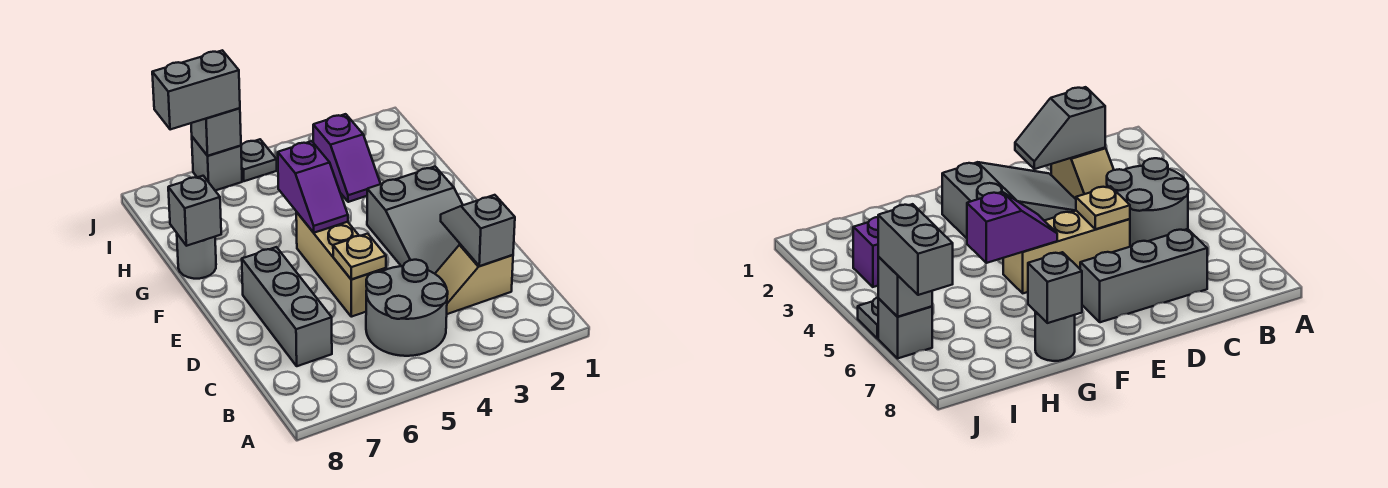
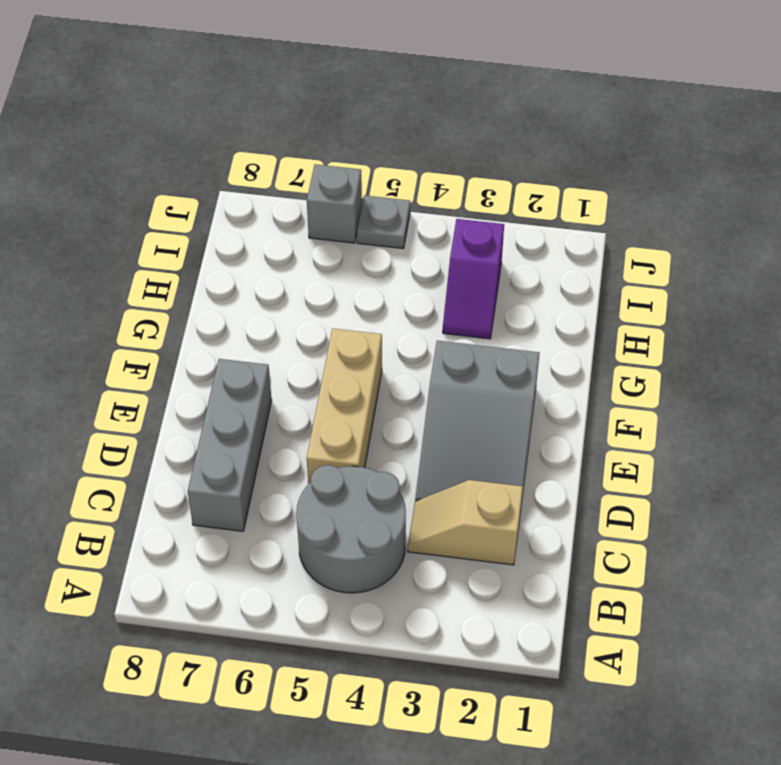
none -> grey 1x1 round brick [177,234,216,279]
none -> grey 1x2 slope [441,195,515,266]
none -> tan 1x1 plate [333,234,386,279]

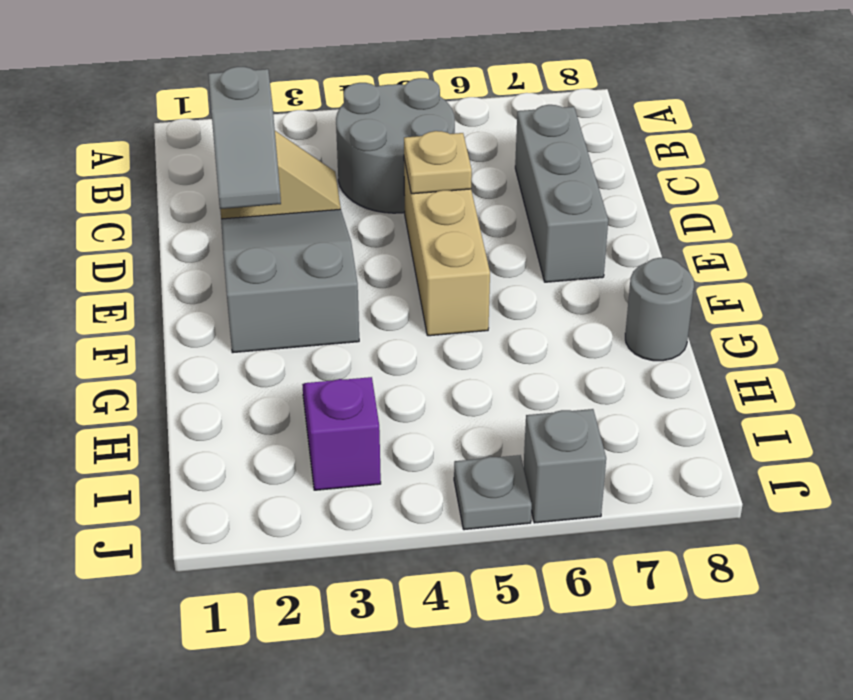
none -> purple 1x2 slope [278,141,348,233]
none -> grey 1x1 brick [168,176,221,246]
none -> grey 1x1 brick [191,108,241,156]

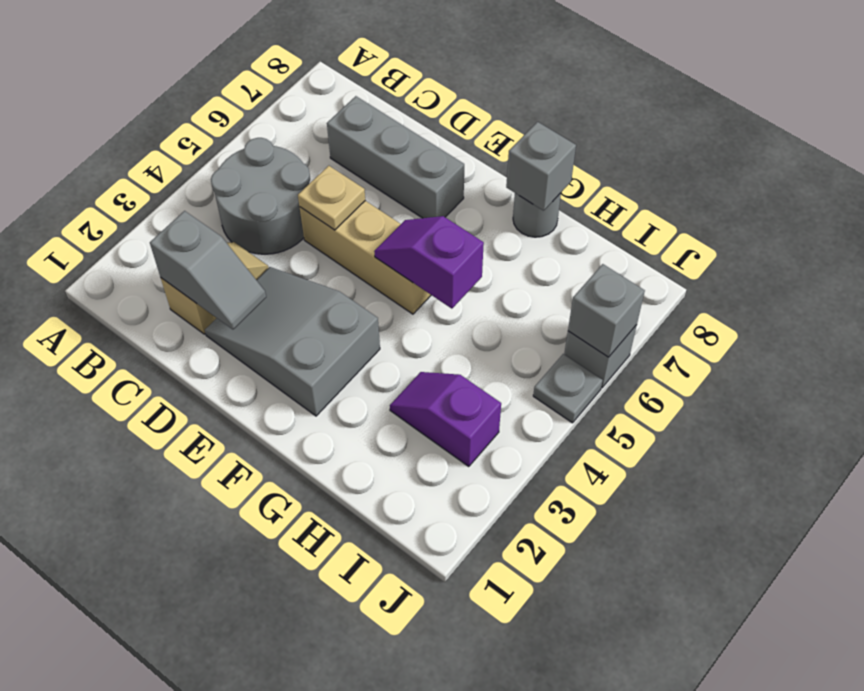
none -> grey 1x2 brick [152,50,240,130]

